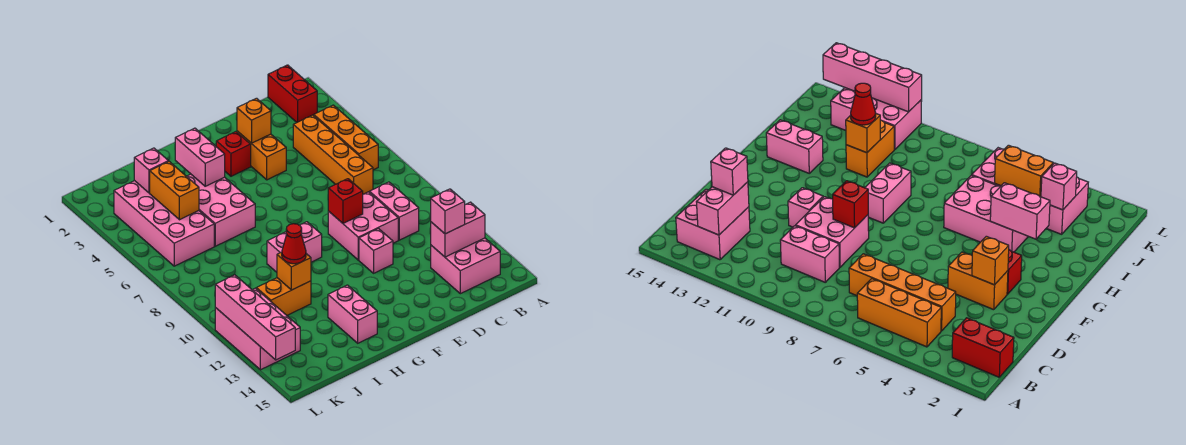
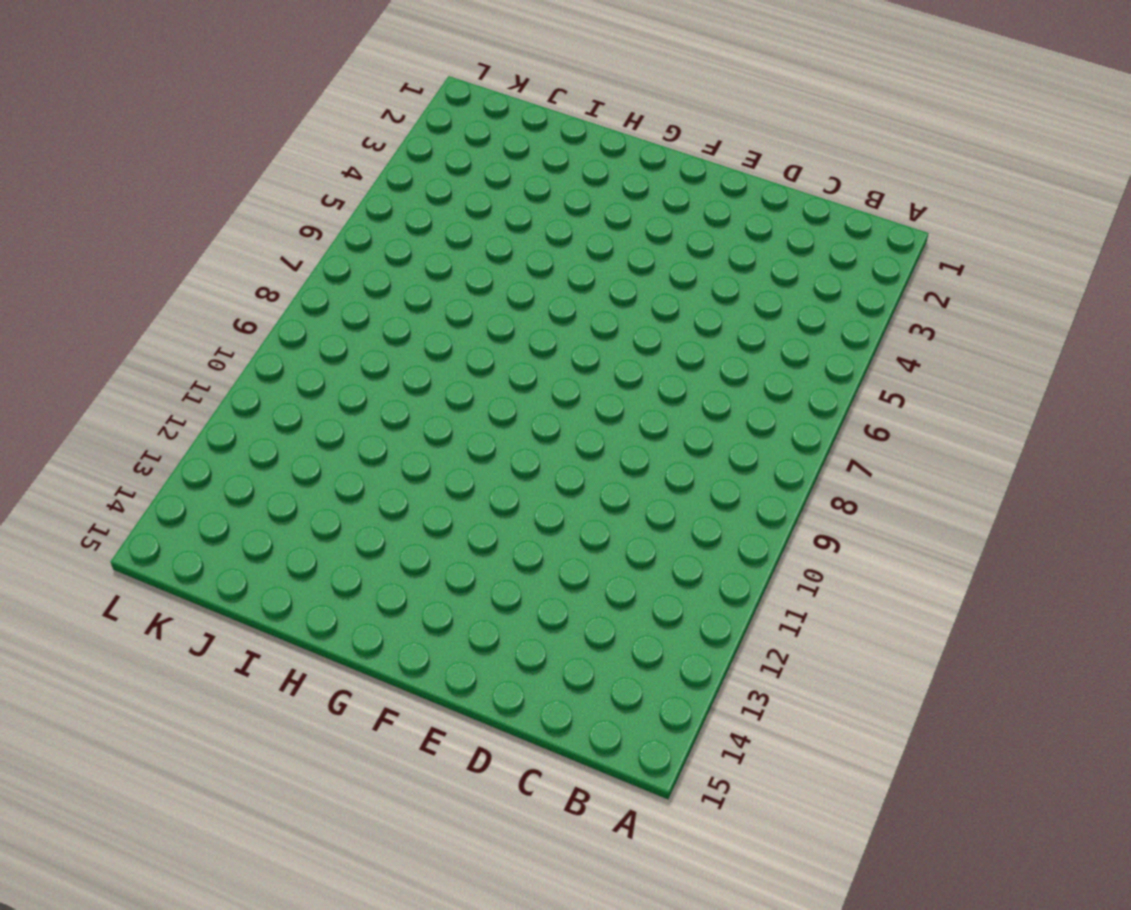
none -> red 1x2 brick [268,65,317,122]
none -> orange 1x3 brick [314,105,378,170]
none -> pink 2x2 brick [431,238,500,294]

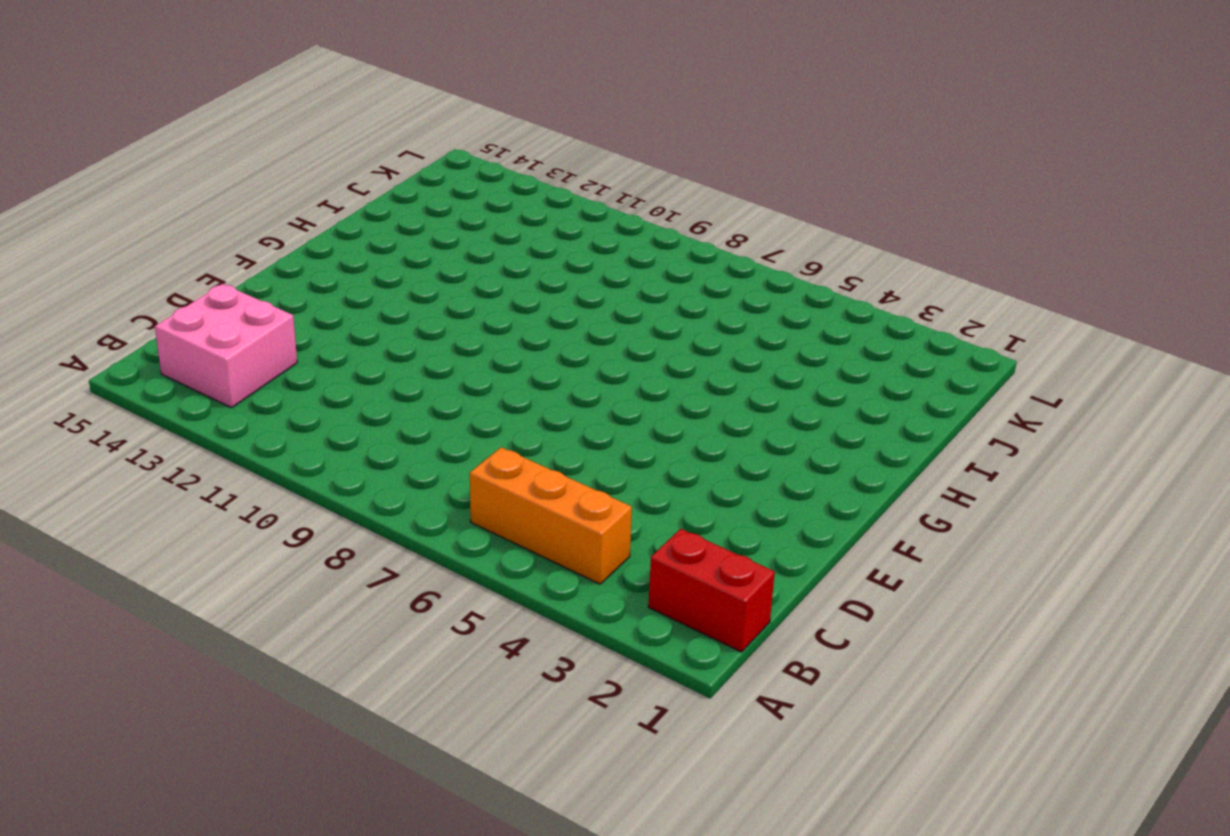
none -> orange 1x4 brick [293,115,373,194]
none -> pink 1x2 brick [370,182,419,240]
none -> pink 2x2 brick [328,192,398,260]

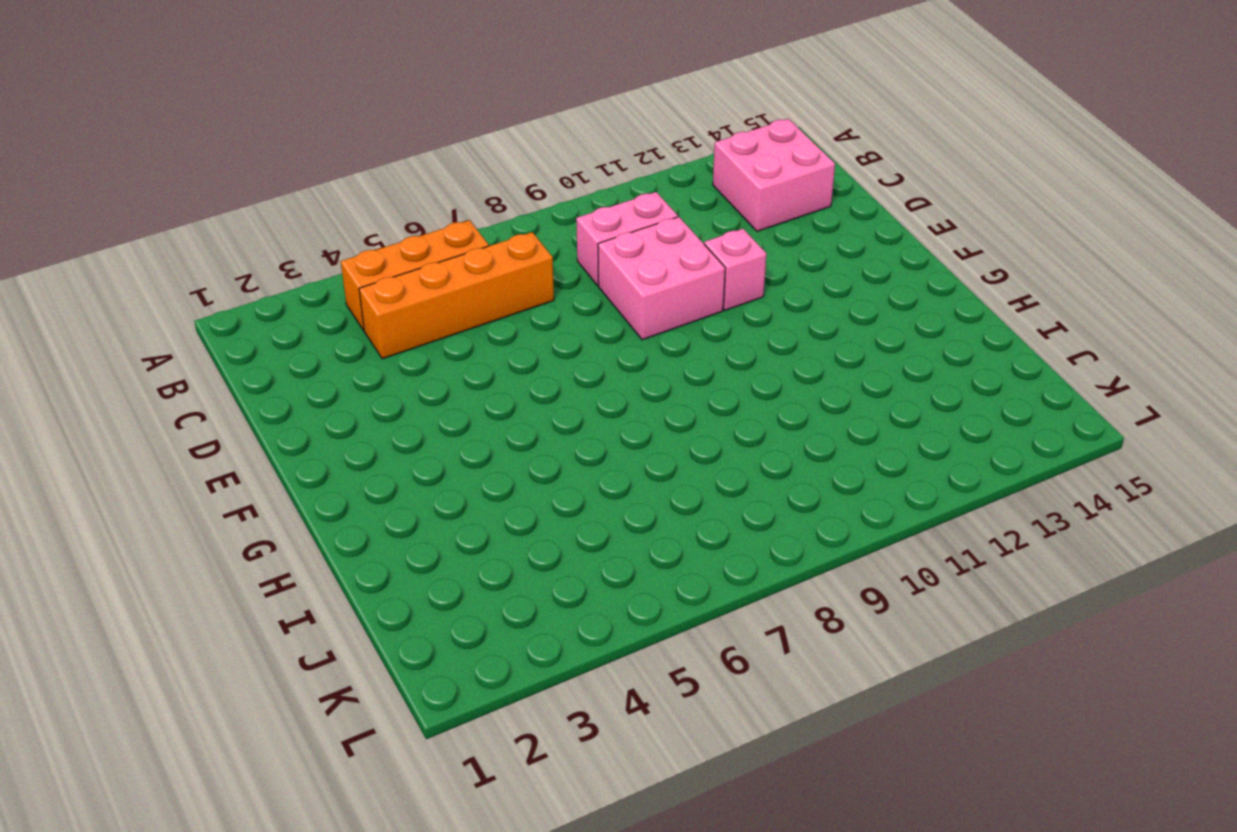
none -> red 1x2 brick [268,65,317,122]
none -> orange 1x2 brick [237,131,286,180]
none -> red 1x1 brick [216,132,251,176]

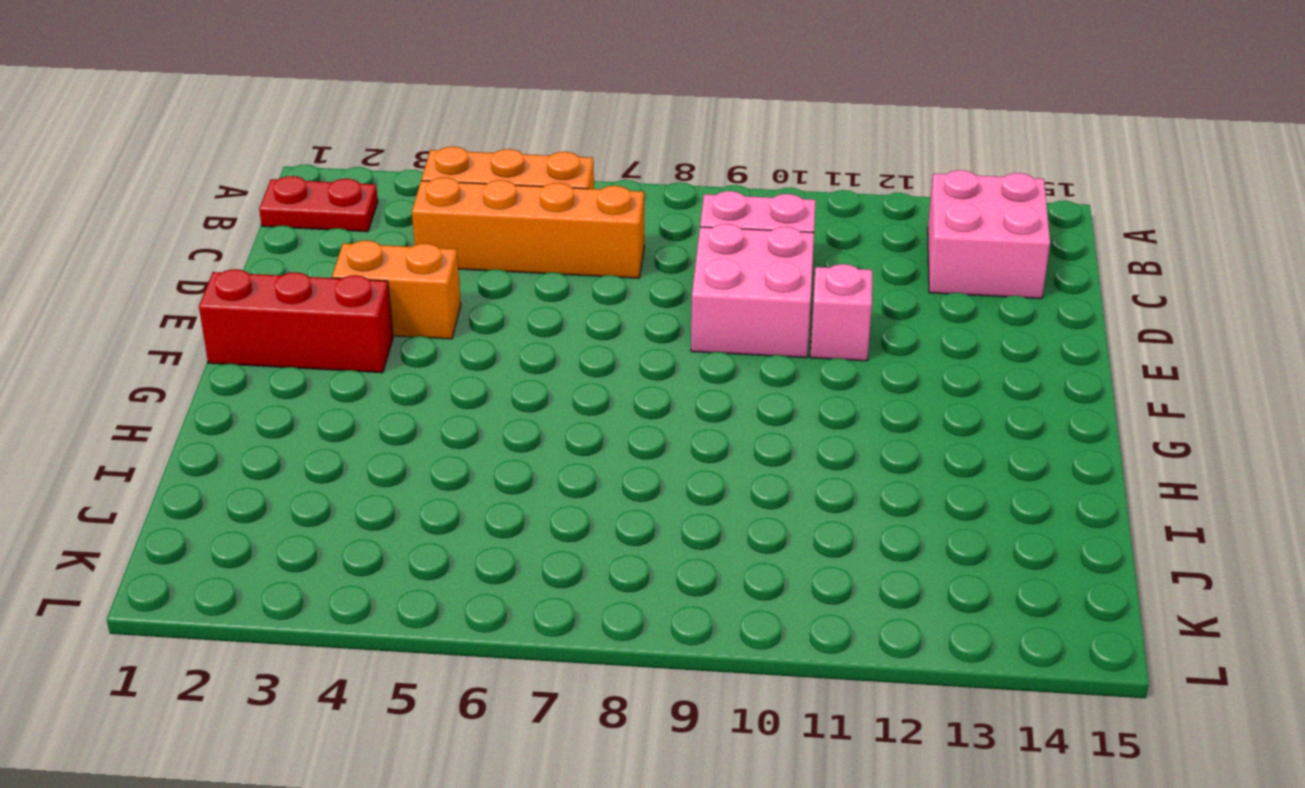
red 1x2 plate [259,176,378,232] -> red 1x2 brick [268,65,317,122]
red 1x3 brick [199,269,393,373] -> red 1x1 brick [216,132,251,176]
none -> pink 1x2 brick [267,222,322,272]
none -> pink 2x3 brick [187,174,255,246]
none -> pink 1x2 brick [328,285,377,343]

